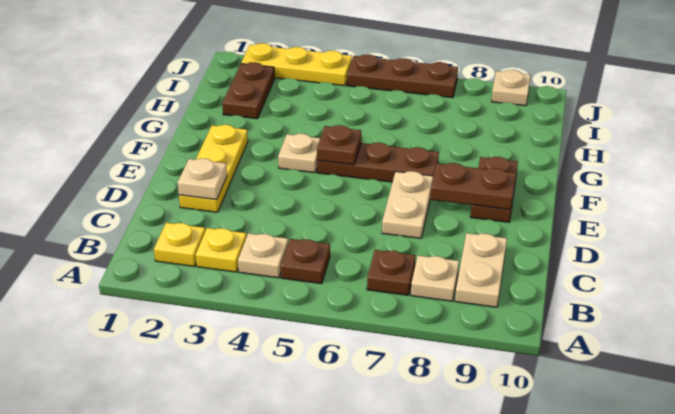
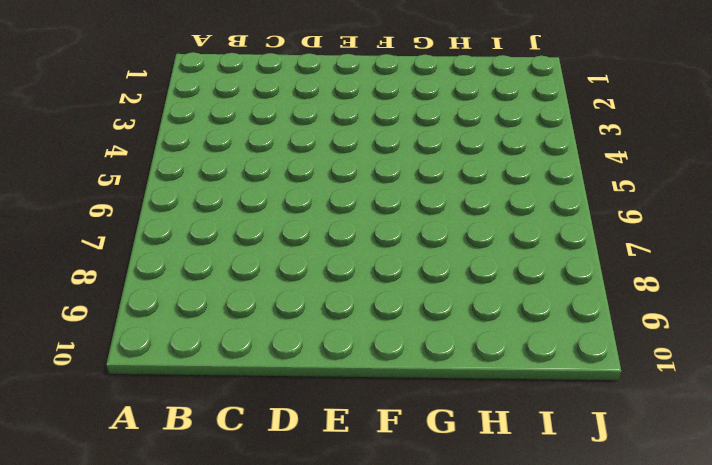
none -> yellow 1x1 plate [154,223,205,266]
none -> yellow 1x1 plate [196,228,247,272]
none -> tan 1x1 plate [238,233,288,278]

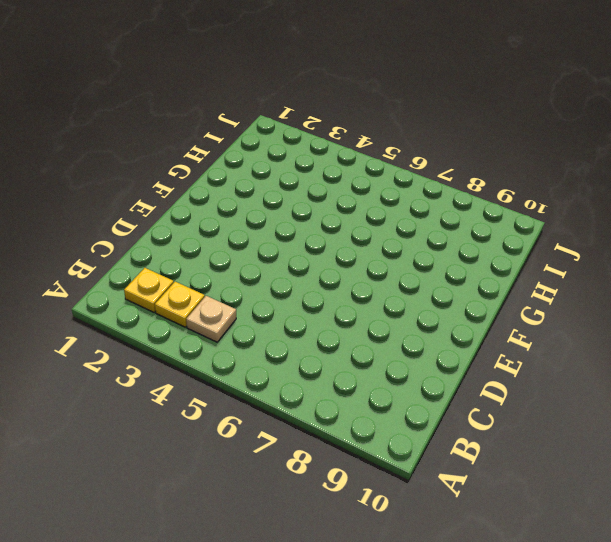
none -> brown 1x1 plate [281,239,330,284]
none -> brown 1x1 plate [367,250,416,295]
none -> tan 1x1 plate [411,255,459,301]

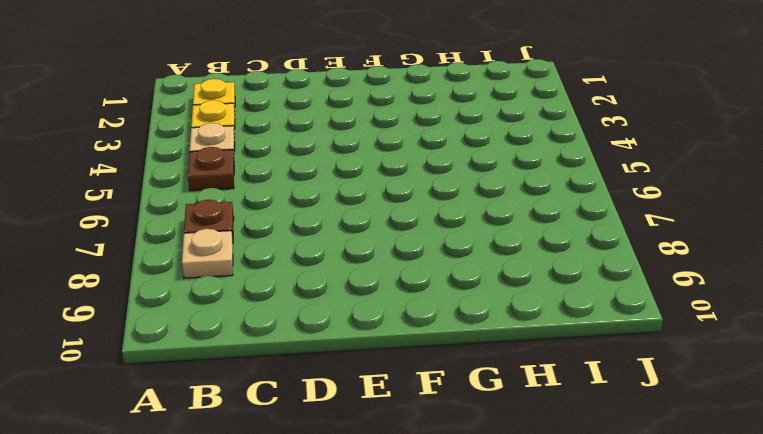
none -> tan 1x2 plate [455,233,507,307]
none -> yellow 1x3 plate [179,125,248,212]
none -> tan 1x2 plate [382,171,433,238]

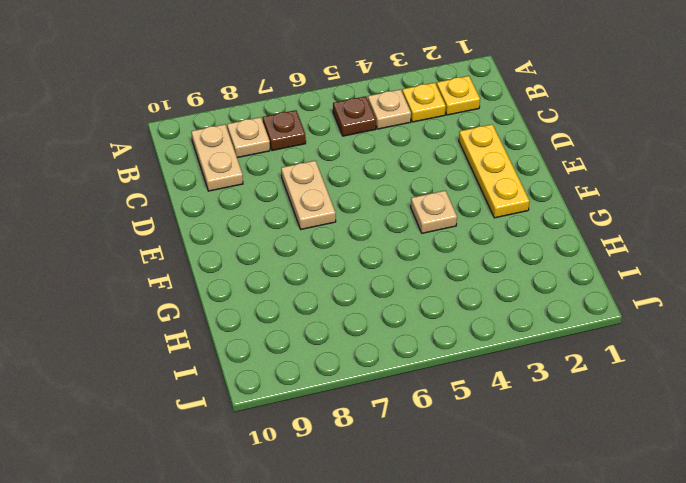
none -> brown 1x2 plate [470,157,518,222]
none -> brown 1x3 plate [317,143,439,182]
none -> brown 1x2 plate [222,62,275,119]

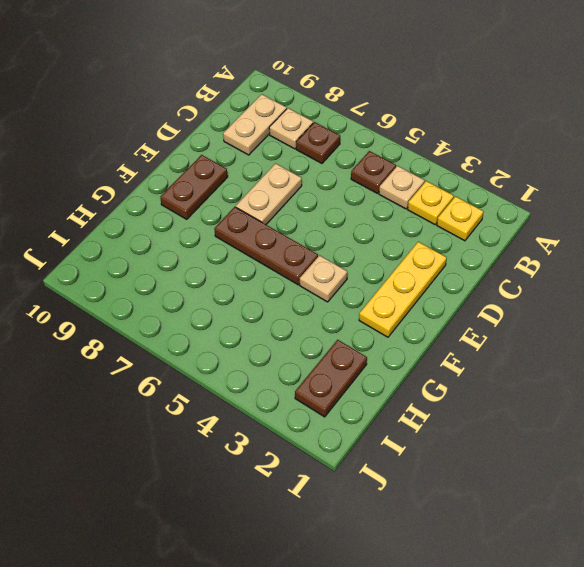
none -> yellow 1x3 plate [241,43,352,86]
none -> brown 1x3 plate [347,54,458,98]
none -> tan 1x1 plate [491,70,531,106]

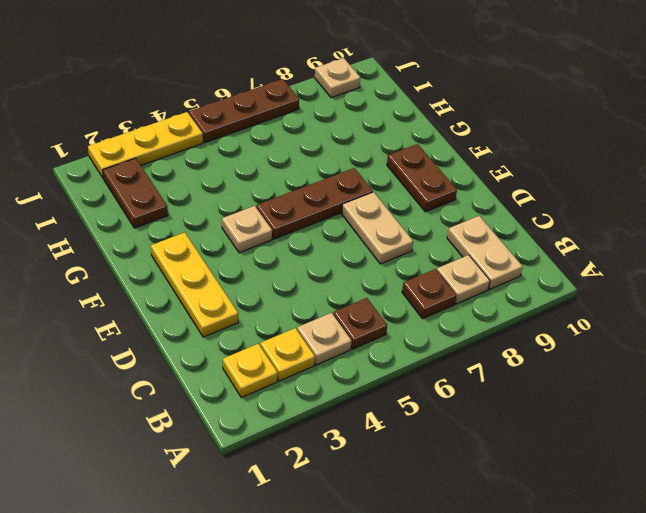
none -> tan 1x1 plate [178,158,227,200]
none -> brown 1x2 plate [430,163,516,210]
none -> brown 1x1 plate [317,125,361,165]

